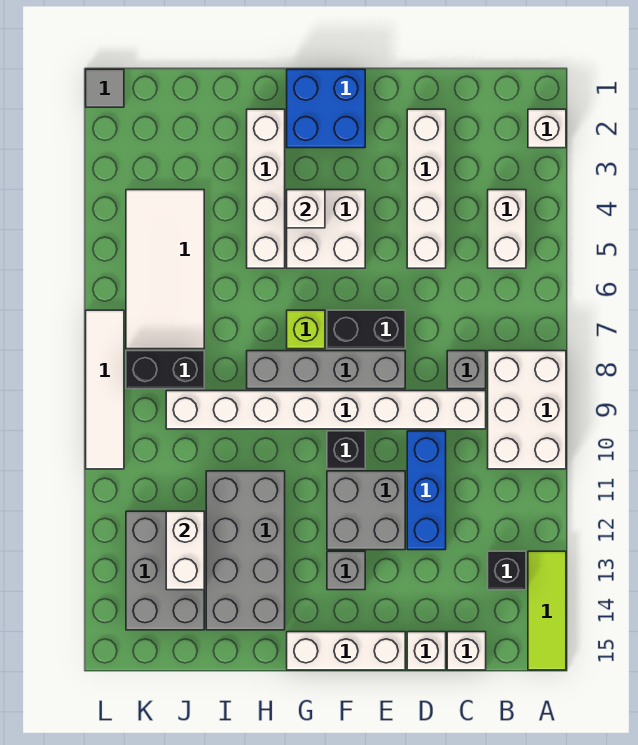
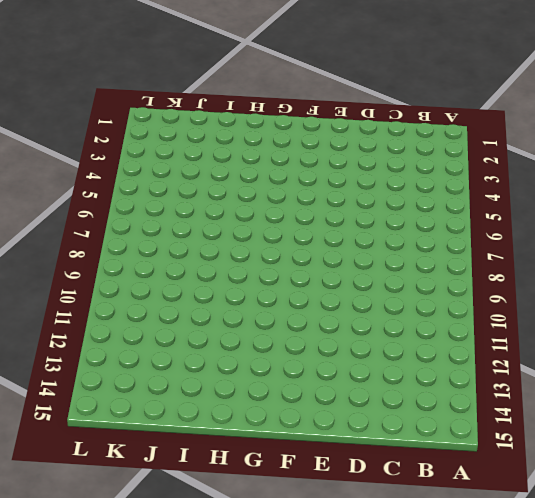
none -> white 1x1 brick [528,109,566,148]
none -> white 2x3 brick [488,351,566,469]
none -> lime 1x3 tile [528,551,566,670]

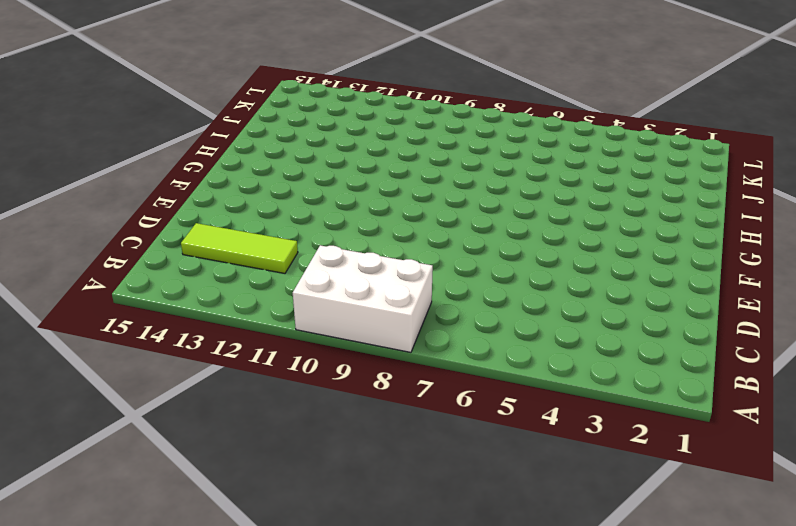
lime 1x3 tile [181,223,298,273] -> lime 1x3 tile moved to [528,551,566,670]
none -> white 1x1 brick [528,109,566,148]
none -> white 1x2 brick [488,190,526,268]
none -> black 1x1 brick [488,551,526,590]

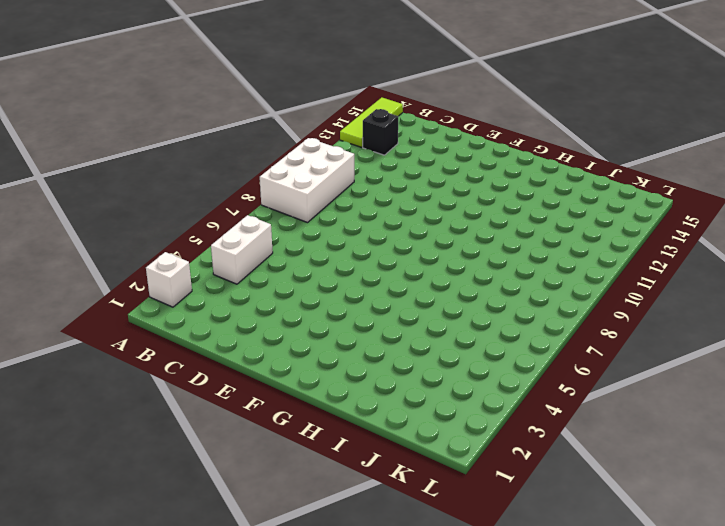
none -> grey 1x1 brick [447,351,486,389]
none -> white 1x8 brick [166,391,486,429]
none -> white 1x1 brick [447,632,486,670]

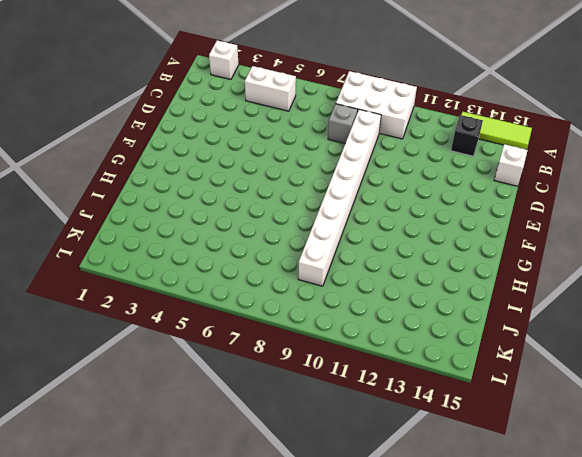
none -> white 1x4 brick [407,109,446,268]
none -> blue 1x3 brick [407,431,446,550]
none -> white 1x1 brick [407,632,446,670]

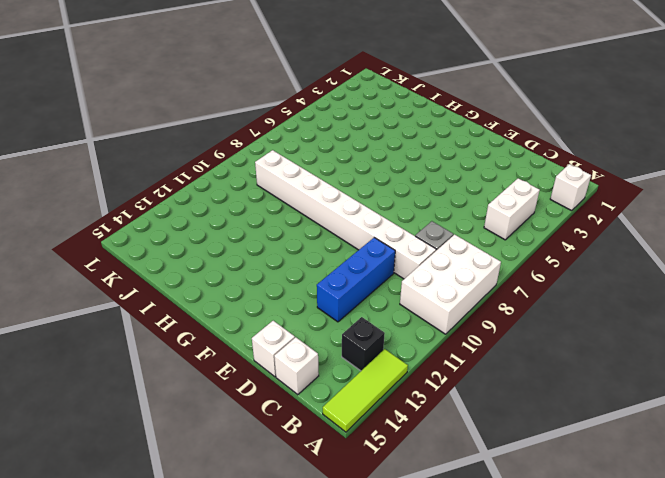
none -> white 1x4 brick [407,109,446,268]
none -> black 1x2 brick [327,310,405,349]
none -> grey 1x4 brick [247,351,405,389]

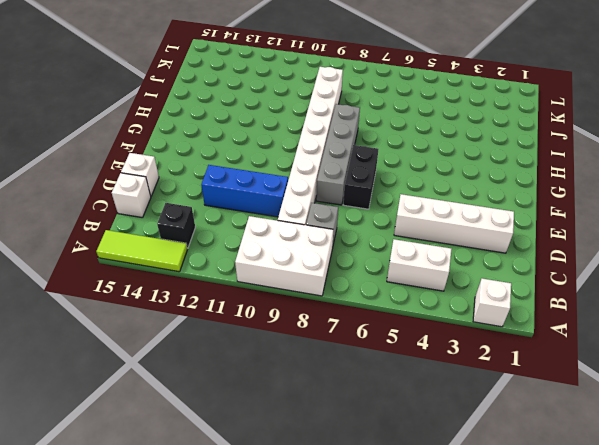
none -> grey 2x2 brick [327,471,405,550]
none -> white 1x3 brick [287,632,405,670]
none -> blue 2x2 brick [287,69,365,148]

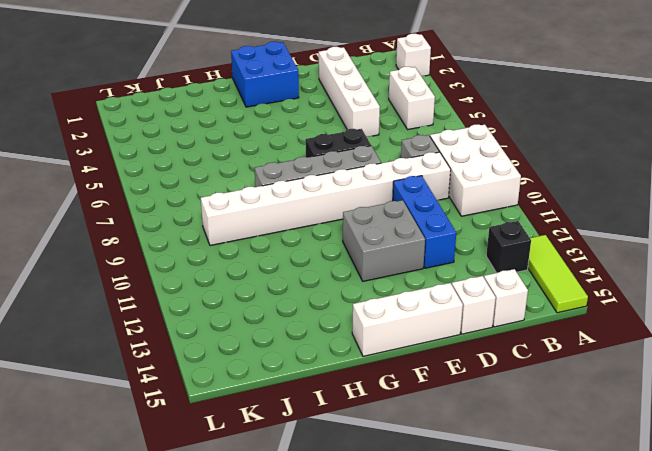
none -> white 2x2 brick [287,190,365,268]
none -> black 1x1 brick [327,431,365,469]
none -> grey 1x1 brick [327,551,365,590]

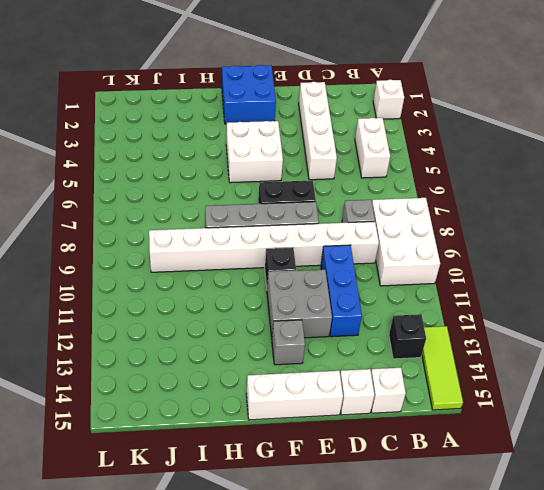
none -> lime 1x1 brick [287,310,325,349]
none -> white 1x4 brick [247,109,285,268]
none -> grey 2x4 brick [206,471,285,630]

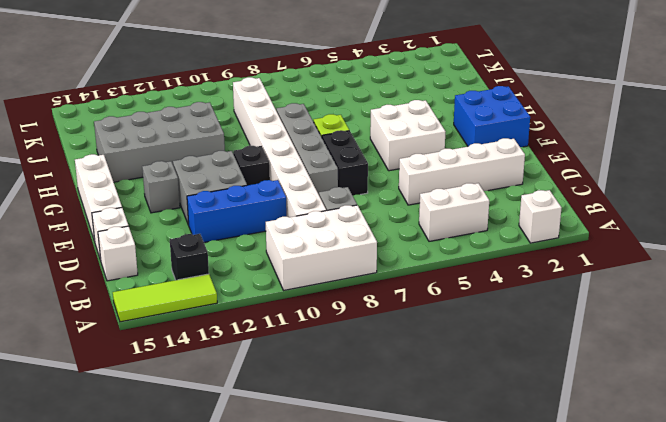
none -> white 1x4 brick [247,109,285,268]
none -> white 2x4 tile [126,190,204,349]
none -> black 1x2 brick [126,351,204,389]

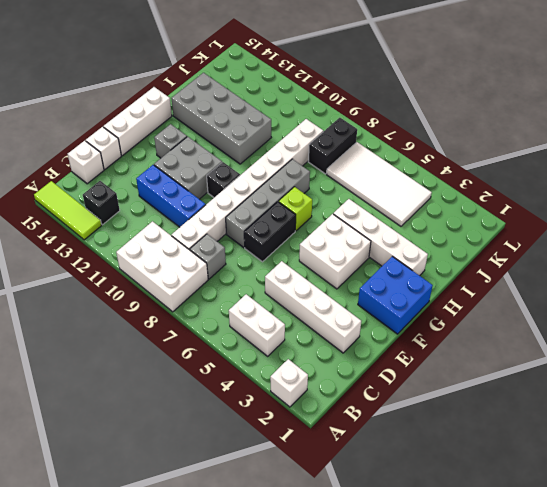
none -> grey 2x3 brick [126,511,204,630]
none -> grey 1x1 tile [86,69,124,107]
none -> white 1x4 tile [86,310,124,469]

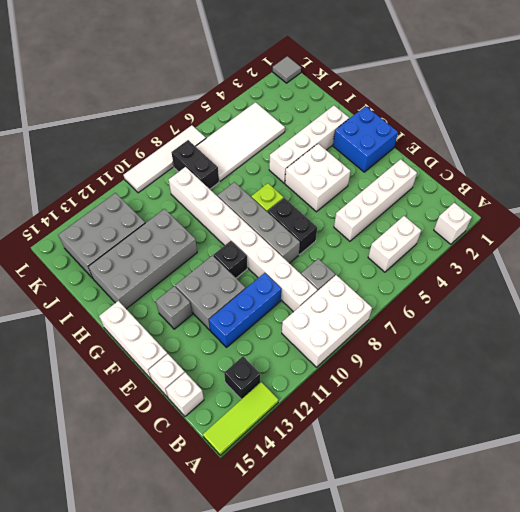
none -> white 1x1 brick [287,190,325,228]
none -> white 1x2 brick [166,511,204,590]

